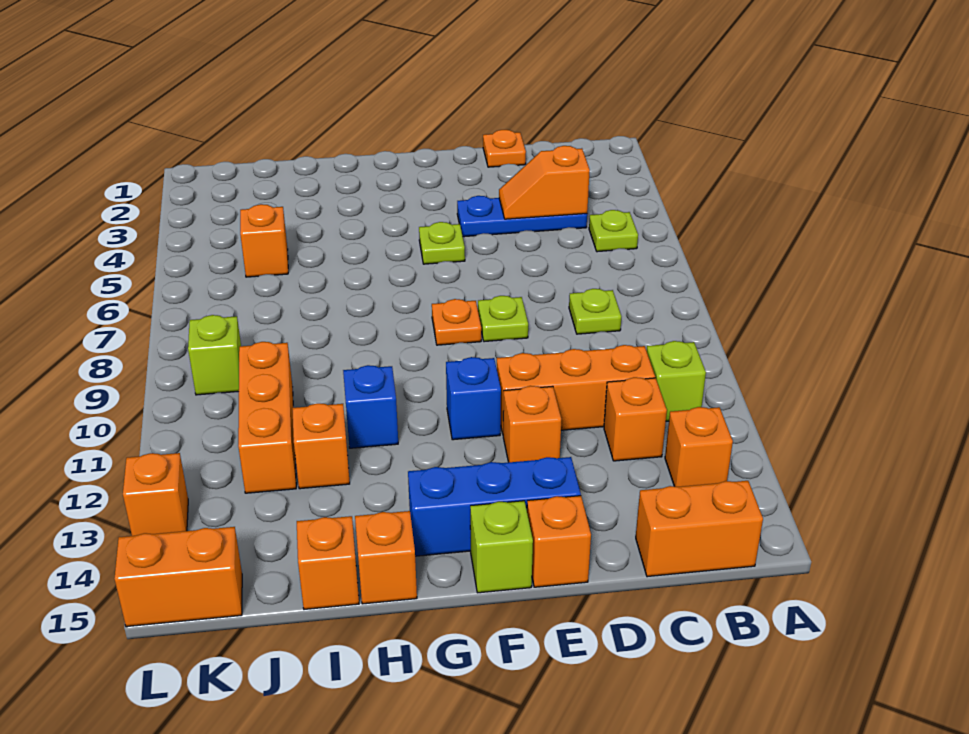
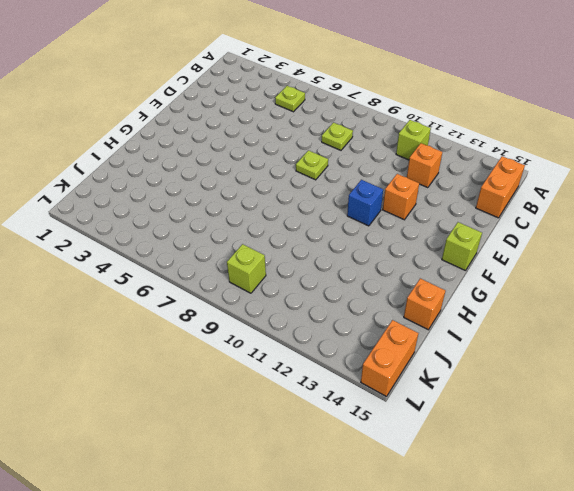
none -> orange 1x1 brick [665,407,733,487]
none -> blue 1x3 plate [457,196,587,237]
none -> orange 1x3 brick [497,345,655,434]

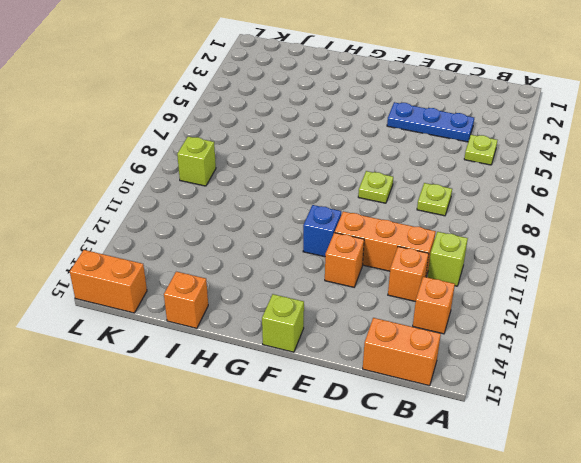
none -> orange 1x1 plate [483,130,526,167]
none -> blue 1x3 brick [408,457,581,556]
none -> orange 1x1 brick [527,496,591,587]

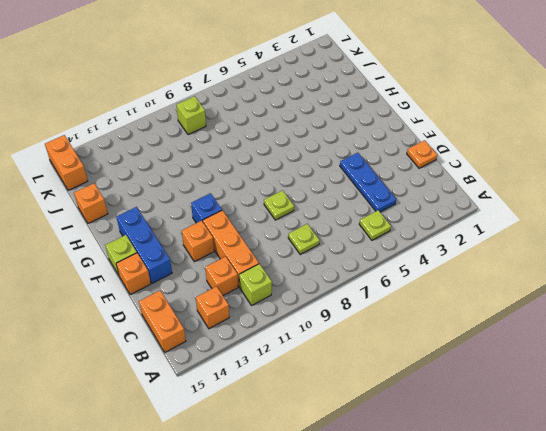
none -> lime 1x1 plate [419,222,465,264]
none -> orange 1x1 plate [432,299,481,345]
none -> blue 1x1 brick [343,365,398,448]

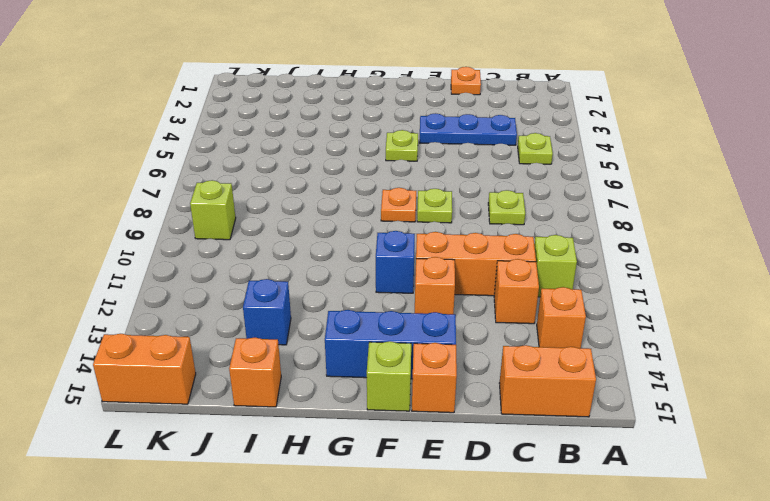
blue 1x1 brick [243,279,291,345] -> blue 1x1 brick moved to [343,365,398,448]
none -> orange 1x1 brick [355,511,417,604]
none -> orange 1x1 brick [292,403,350,489]
none -> orange 1x1 brick [240,204,288,277]

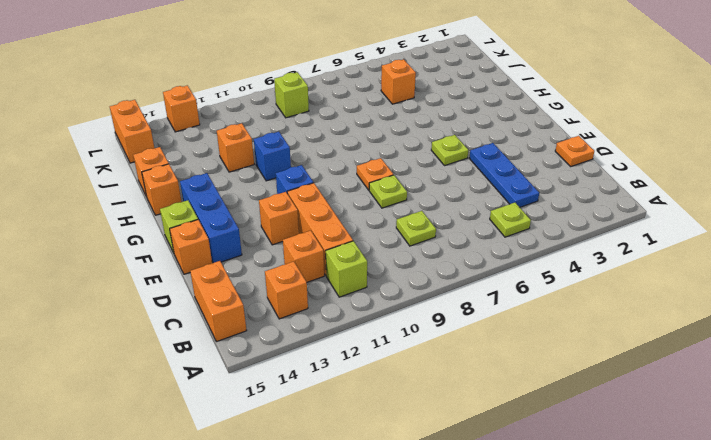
none -> orange 1x3 brick [238,342,296,493]
none -> orange 1x2 slope [499,146,590,219]

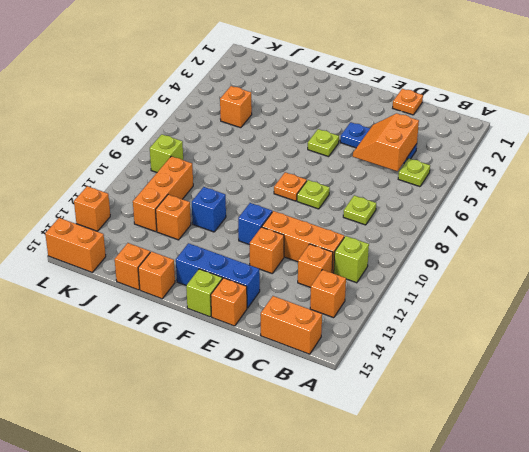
orange 2x2 slope [353,113,419,171] -> orange 1x2 slope [499,146,590,219]

